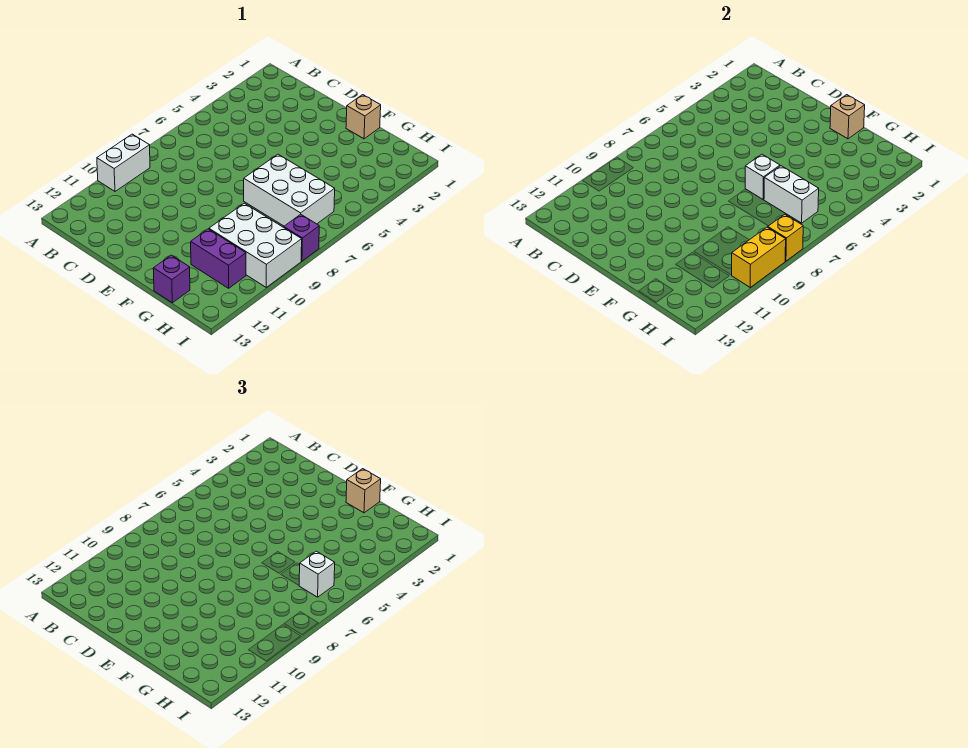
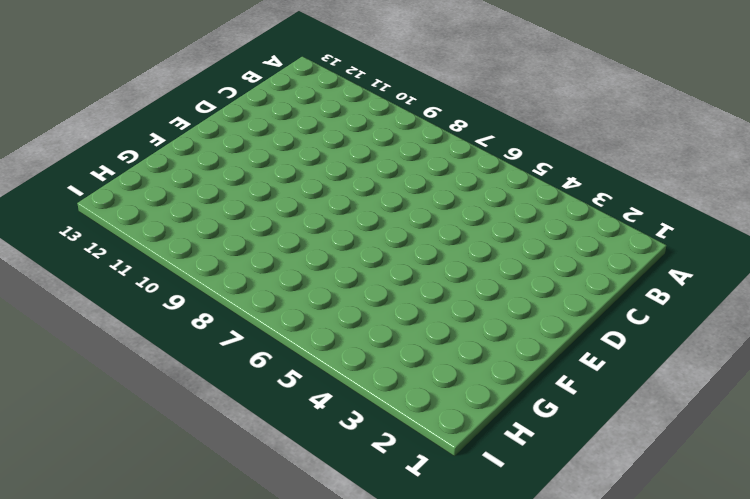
none -> white 1x2 brick [97,134,150,191]
none -> tan 1x1 brick [346,95,381,139]
none -> white 2x3 brick [244,154,335,226]

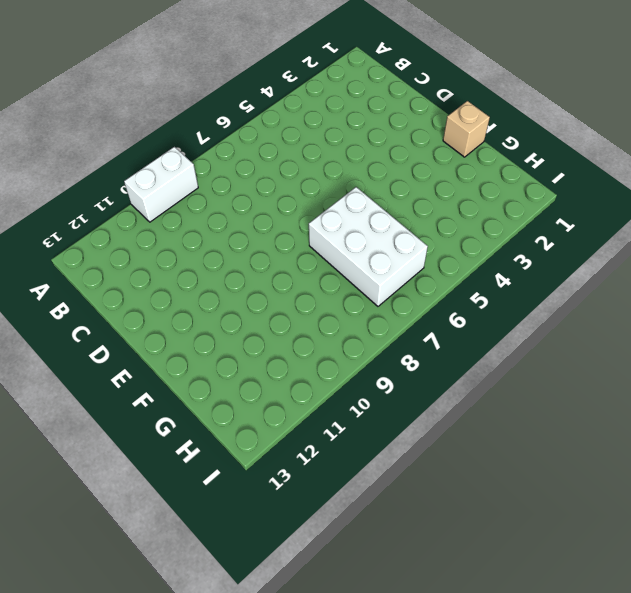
none -> white 2x3 brick [209,203,302,287]
none -> purple 1x2 brick [191,229,246,288]
none -> purple 1x1 brick [153,255,190,303]

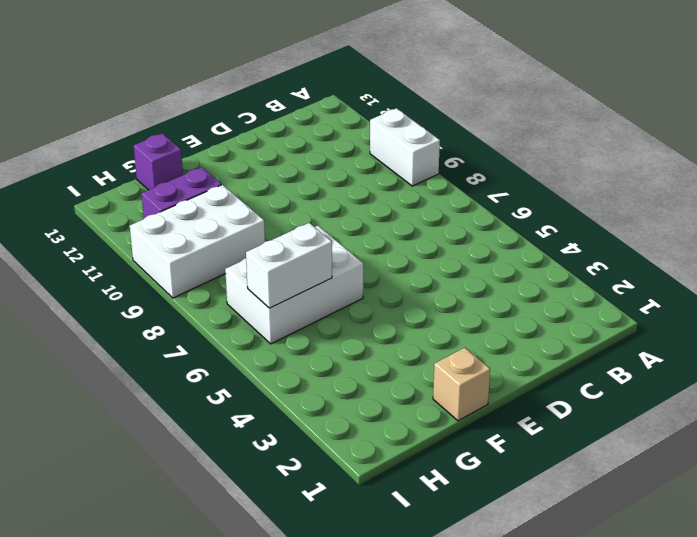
none -> purple 1x1 brick [284,214,319,261]
none -> tan 1x1 brick [830,95,865,139]
none -> white 1x1 brick [745,154,780,199]

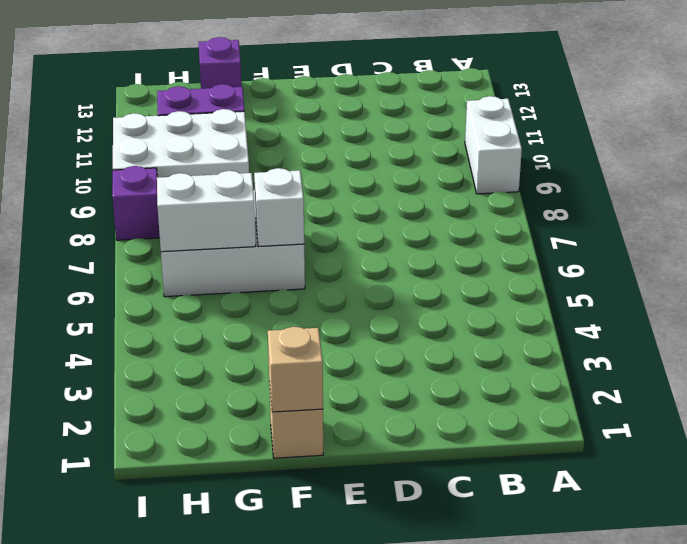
none -> yellow 1x1 brick [768,214,803,261]
none -> yellow 1x2 brick [732,227,786,287]
none -> tan 1x1 brick [346,469,381,513]

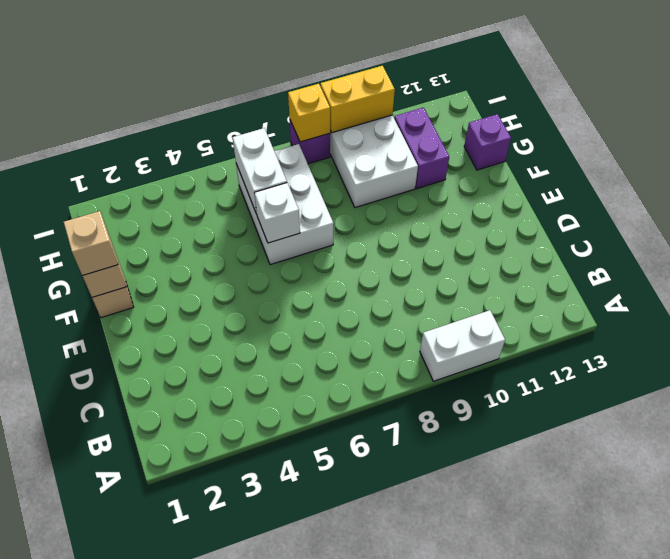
none -> white 1x1 brick [299,551,335,597]

